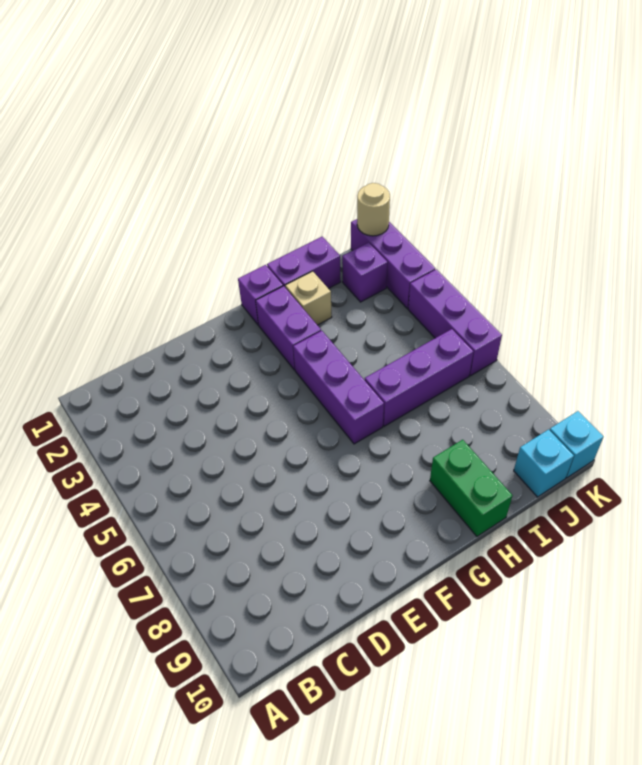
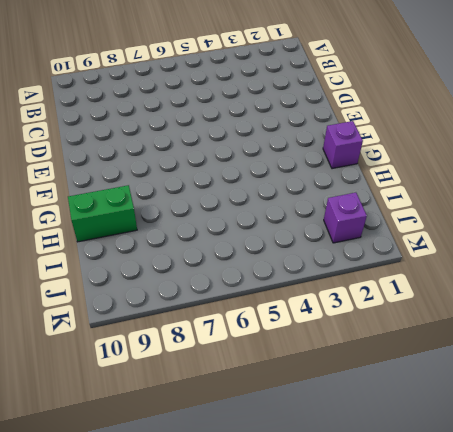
none -> purple 1x2 brick [256,286,321,370]
none -> purple 1x3 brick [293,331,384,444]
none -> purple 1x2 brick [267,237,341,289]

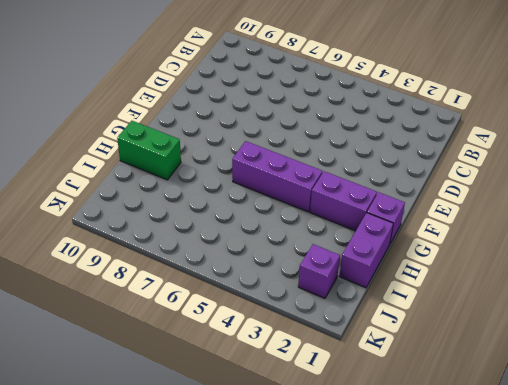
none -> tan 1x1 brick [285,271,332,325]
none -> purple 1x3 brick [365,329,473,426]
none -> cyan 1x1 brick [514,429,574,497]

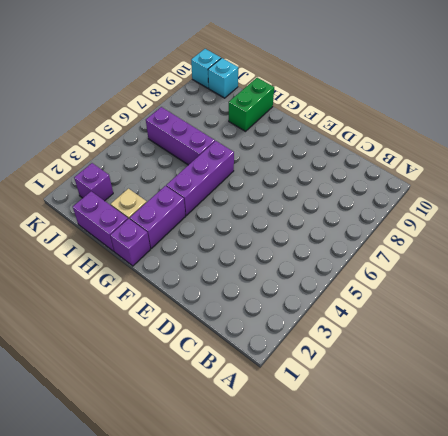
none -> purple 1x3 brick [351,219,435,308]
none -> purple 1x3 brick [408,269,502,376]
none -> tan 1x1 round brick [357,183,390,236]

